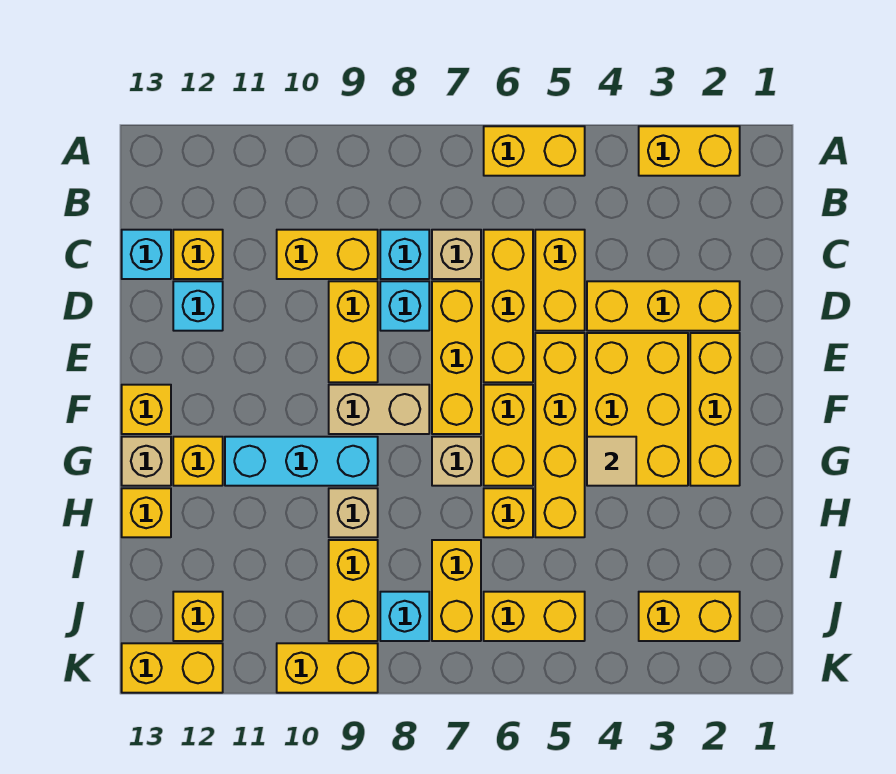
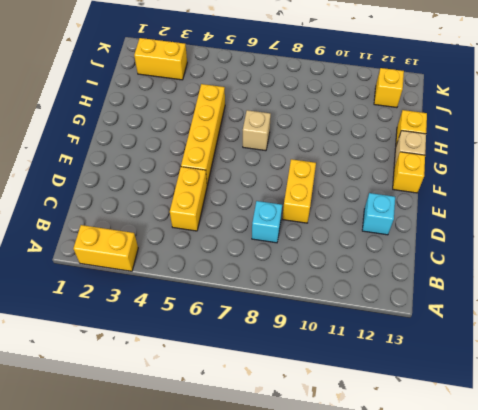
none -> yellow 1x2 brick [484,126,585,176]
none -> yellow 1x3 brick [484,230,533,382]
none -> tan 1x1 brick [432,230,481,279]
none -> yellow 1x2 brick [277,230,378,279]

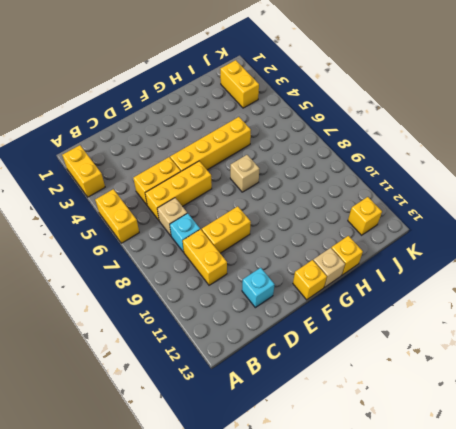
none -> yellow 1x1 brick [173,230,223,279]
none -> cyan 1x1 brick [122,230,171,279]
none -> yellow 1x3 brick [587,281,740,331]
none -> yellow 1x3 brick [432,281,481,434]

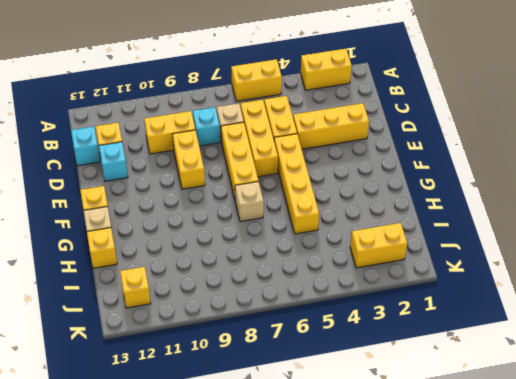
none -> cyan 1x1 brick [380,281,429,331]
none -> yellow 1x3 brick [690,333,740,486]
none -> yellow 2x3 brick [587,333,688,486]
none -> yellow 1x2 brick [484,385,533,486]

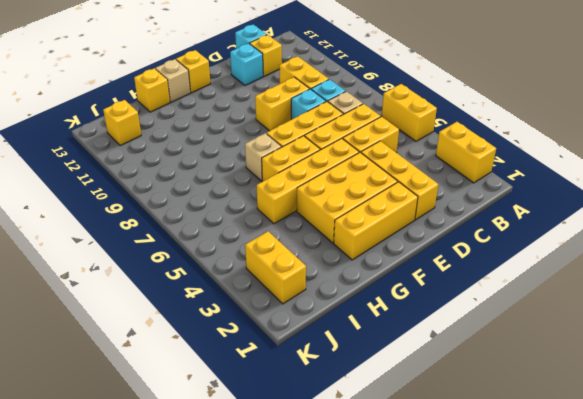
none -> tan 1x2 brick [329,385,429,434]
none -> cyan 1x3 brick [225,437,378,486]
none -> yellow 1x1 brick [173,437,223,486]
none -> yellow 1x1 brick [484,488,533,537]

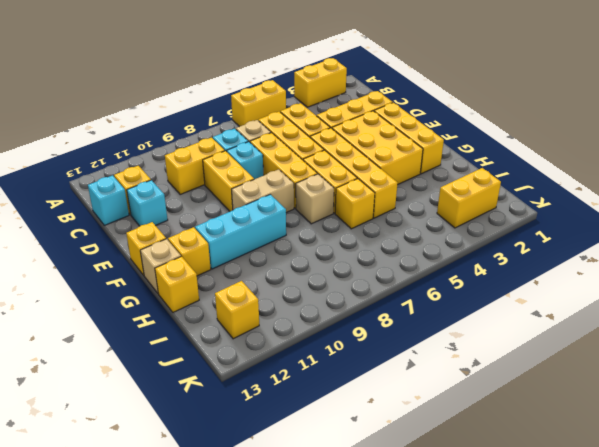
none -> tan 1x1 brick [329,488,378,537]
none -> yellow 1x2 brick [432,540,481,641]
none -> yellow 1x2 brick [329,540,378,641]
none -> yellow 1x2 brick [484,592,585,641]

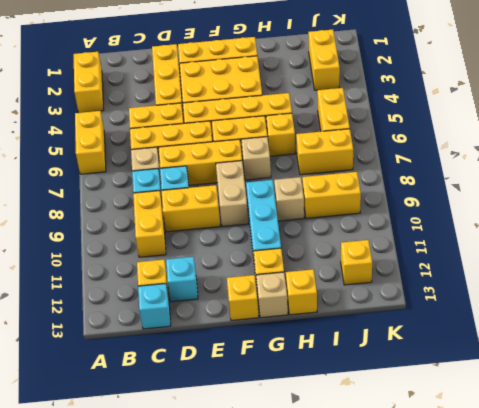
none -> cyan 1x1 brick [380,592,429,641]
none -> yellow 1x2 brick [277,643,378,693]
none -> yellow 1x2 brick [122,643,223,693]
none -> tan 1x1 tile [587,437,636,486]

